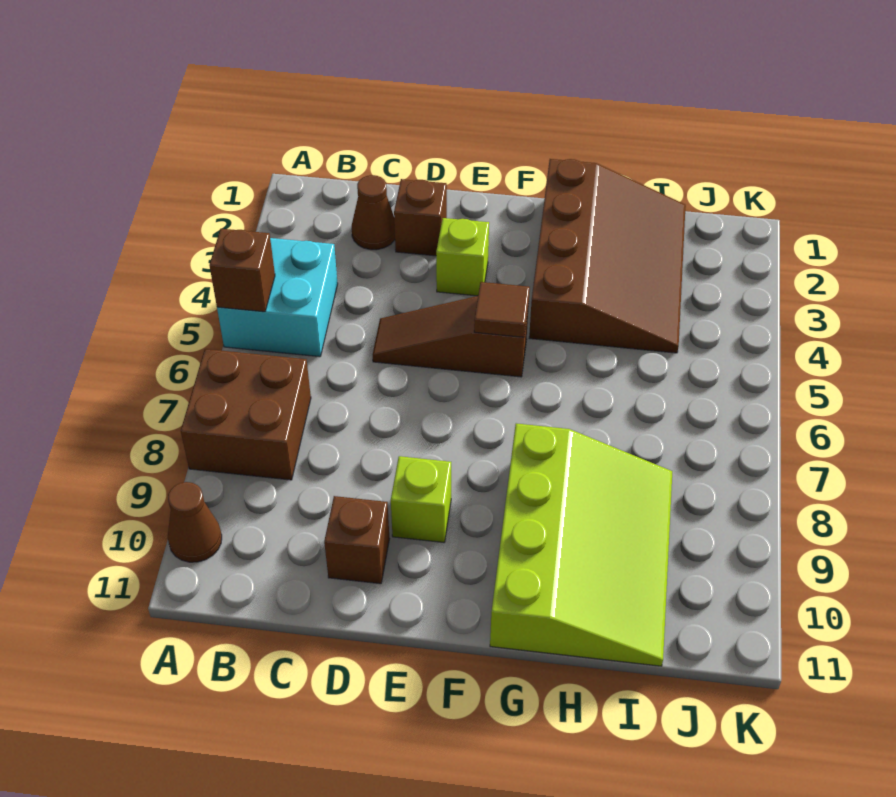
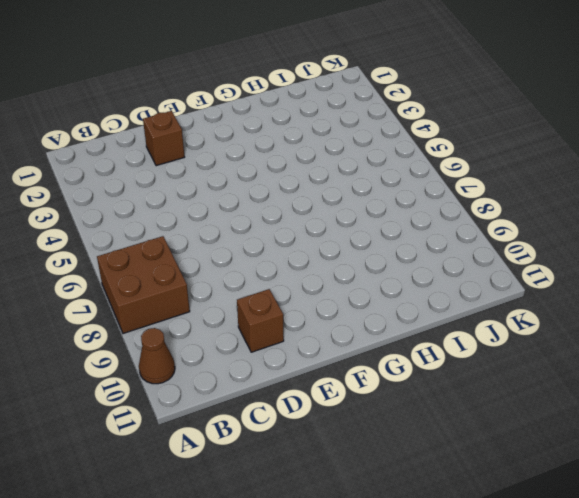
none -> cyan 2x2 brick [217,238,338,357]
none -> brown 1x1 cone [352,175,395,250]
none -> brown 1x3 slope [373,296,529,377]

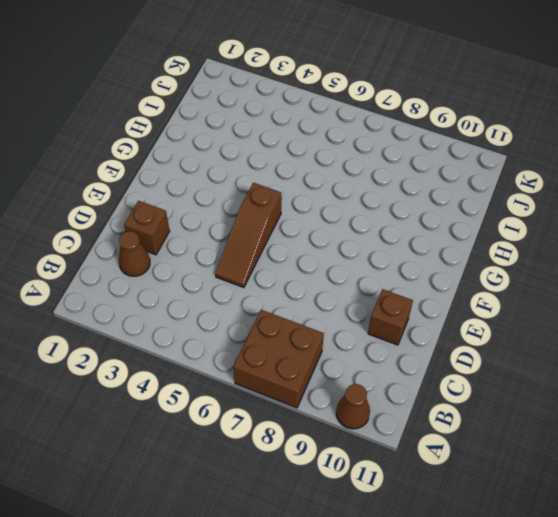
none -> cyan 2x2 brick [217,238,338,357]
none -> lime 1x1 brick [436,218,489,296]
none -> lime 1x1 brick [391,456,451,542]

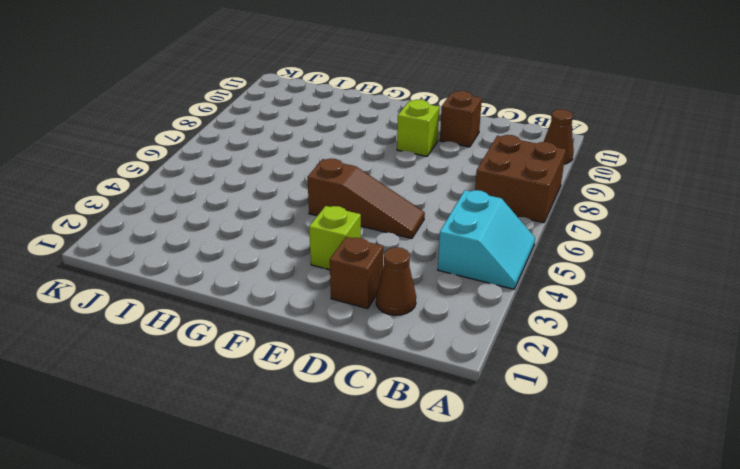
cyan 2x2 slope [438,190,535,289] -> cyan 2x2 brick [217,238,338,357]
none -> brown 3x4 slope [529,159,686,353]
none -> lime 3x4 slope [490,423,672,666]
none -> brown 1x1 brick [209,229,275,312]

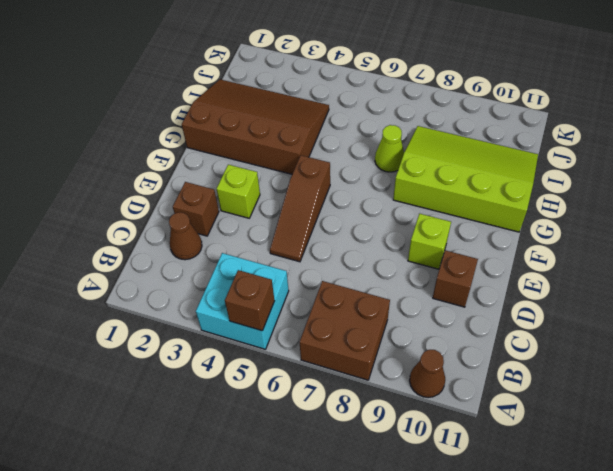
lime 1x1 cone [375,125,404,172] -> none
none -> brown 1x1 tile [474,282,530,337]

